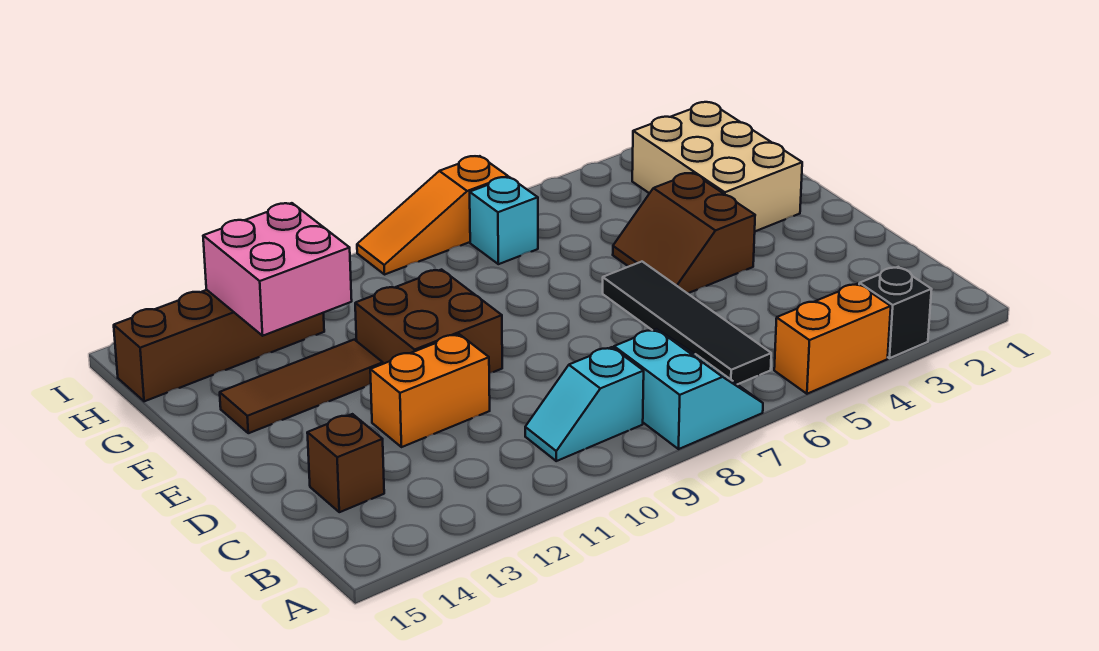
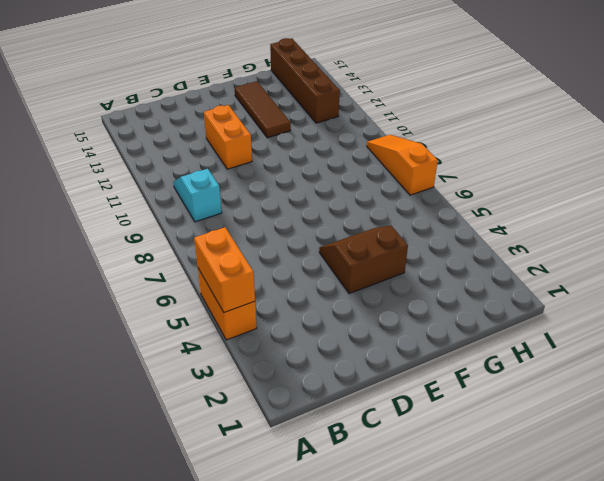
orange 1x2 brick [194,227,255,313] -> none
none -> black 1x1 brick [859,267,932,358]
none -> cyan 2x2 slope [614,329,763,449]
none -> black 1x4 tile [603,262,771,384]

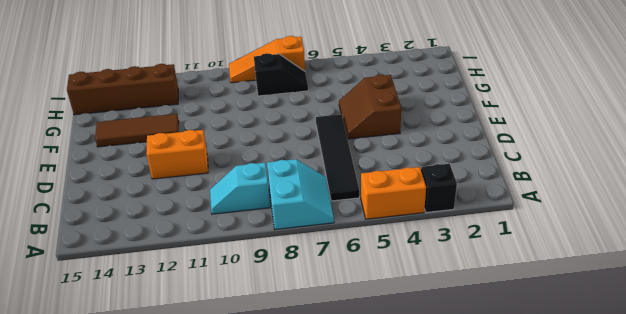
black 1x2 slope [254,53,308,96] -> cyan 1x1 brick [470,177,538,264]
none -> brown 1x1 brick [307,414,384,512]
none -> brown 2x2 brick [355,270,502,373]
none -> tan 2x3 brick [632,102,802,231]

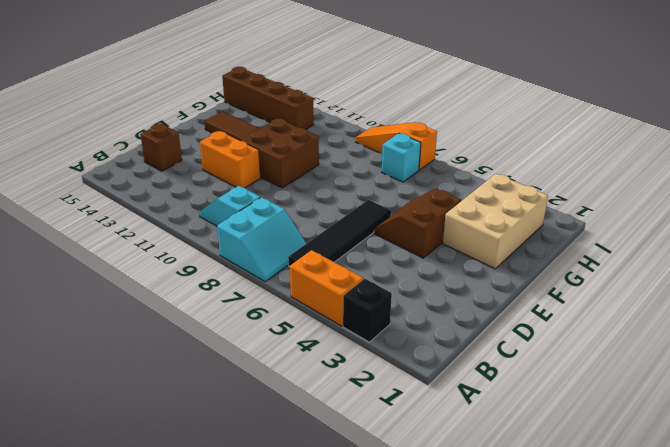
none -> pink 2x2 brick [203,203,352,336]

